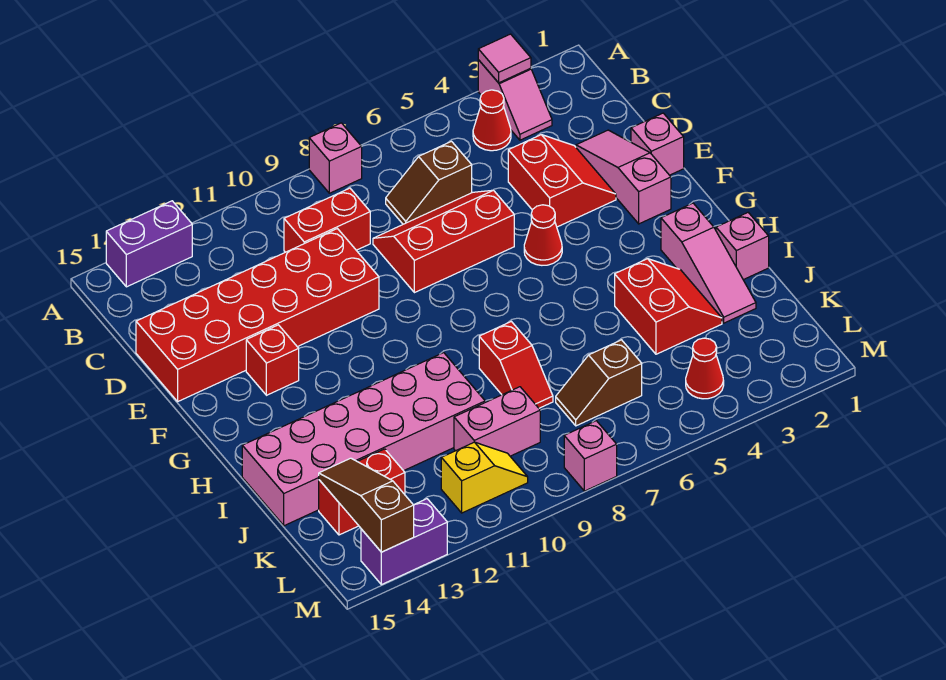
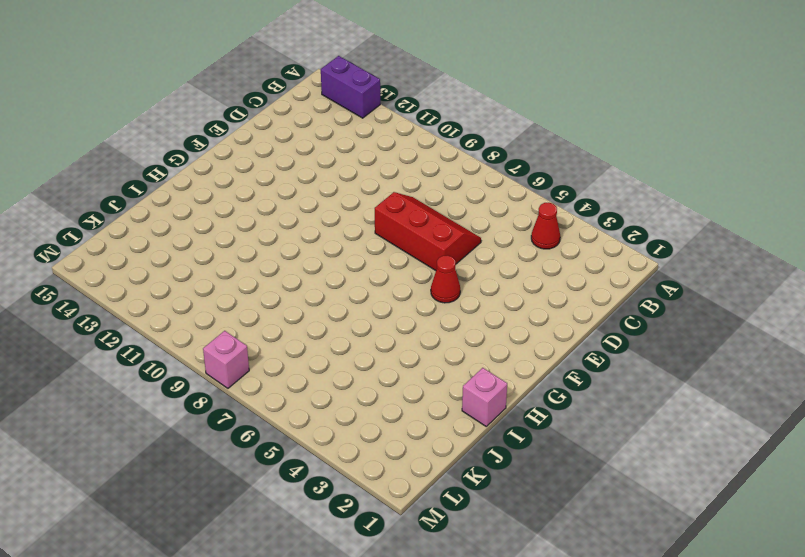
none -> pink 1x2 slope [478,60,552,140]
none -> pink 1x1 brick [309,123,362,193]
none -> brown 1x2 slope [386,141,472,224]

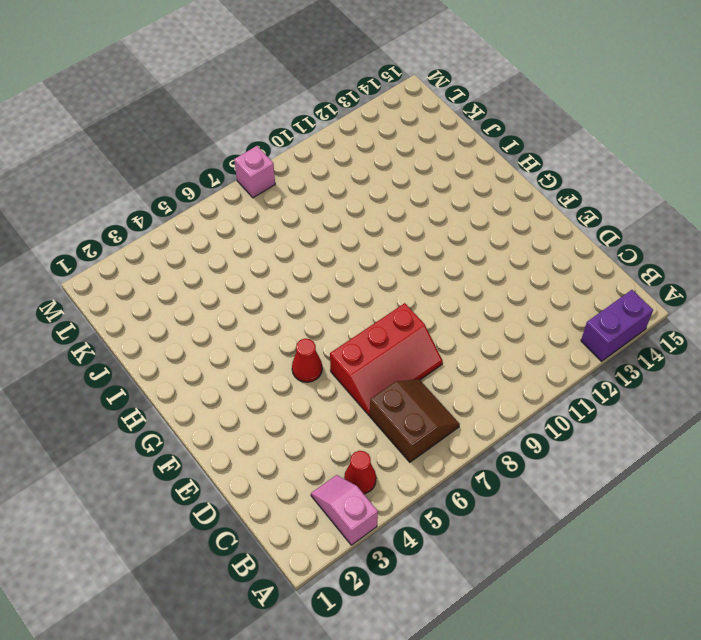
brown 2x2 slope [370,379,460,462] -> brown 1x2 slope [386,141,472,224]
none -> pink 1x1 brick [309,123,362,193]
none -> red 1x2 brick [284,188,370,252]
none -> pink 1x3 slope [576,130,671,224]

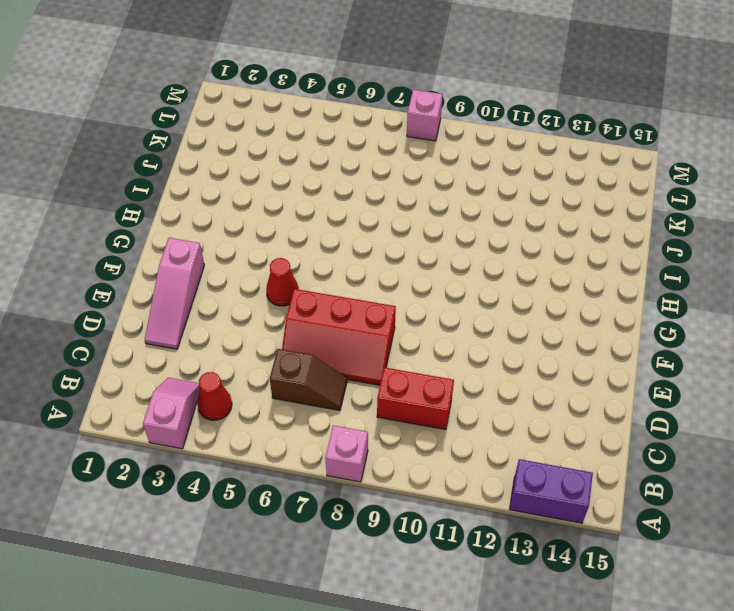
none -> red 2x2 slope [508,135,616,227]
none -> red 2x6 brick [136,229,379,401]
none -> pink 1x1 brick [631,113,684,175]

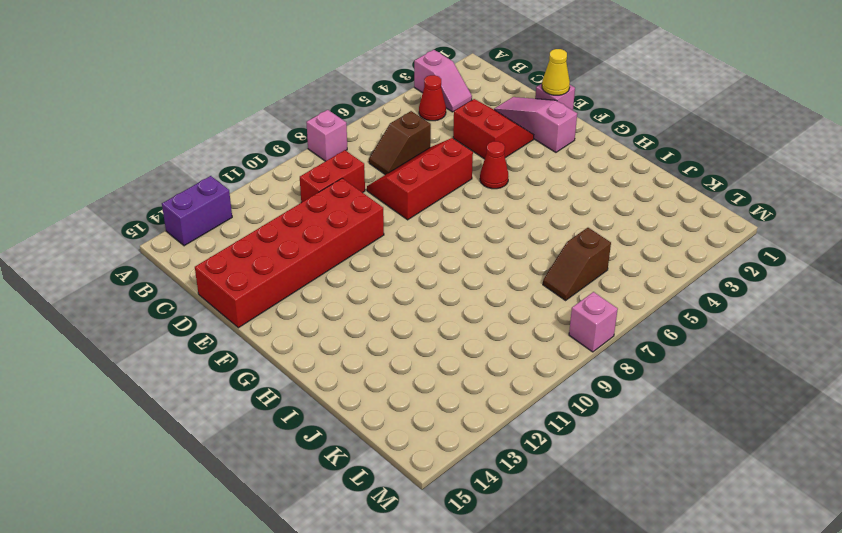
yellow 1x1 cone [542,49,570,95] -> none
none -> red 1x1 brick [246,325,299,395]
none -> pink 1x3 slope [661,203,756,323]
none -> pink 1x1 brick [716,213,769,280]

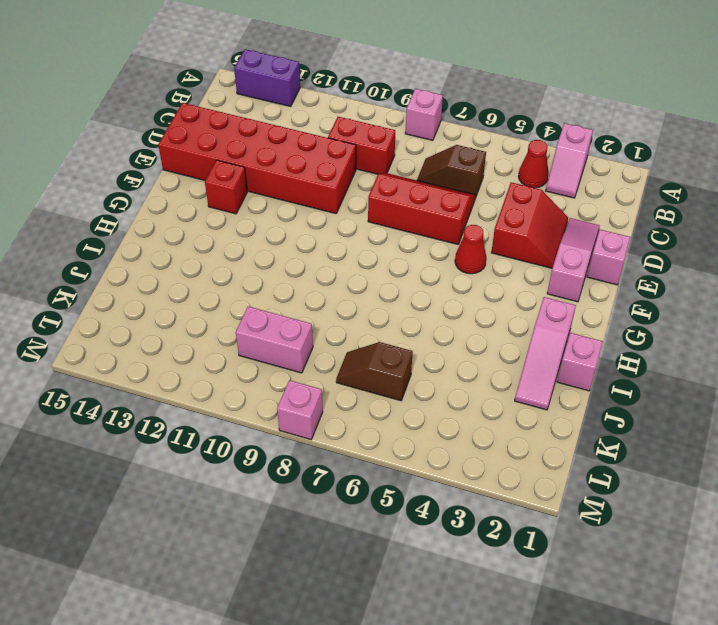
none -> red 2x2 slope [615,259,722,354]
none -> red 1x2 slope [479,321,553,408]
none -> pink 2x6 brick [242,353,485,526]

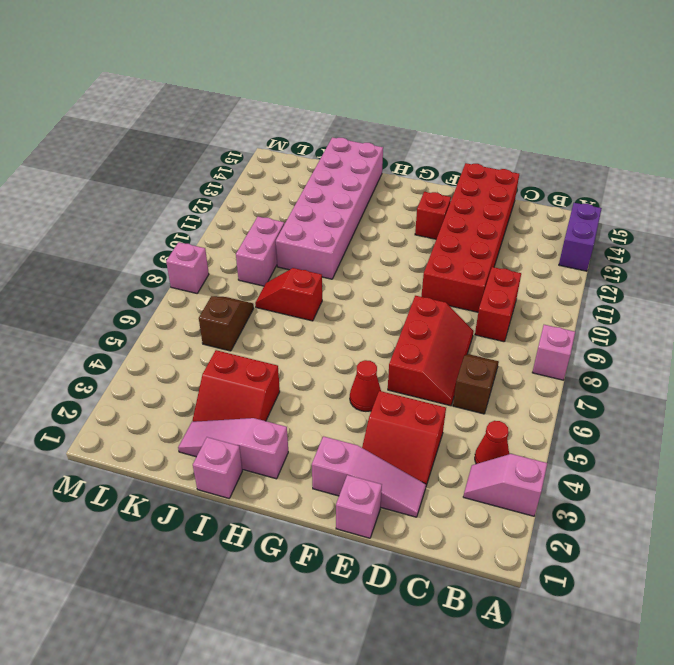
none -> red 1x2 brick [319,449,405,535]
none -> red 1x1 cone [686,338,724,399]
none -> yellow 1x2 slope [441,442,528,513]

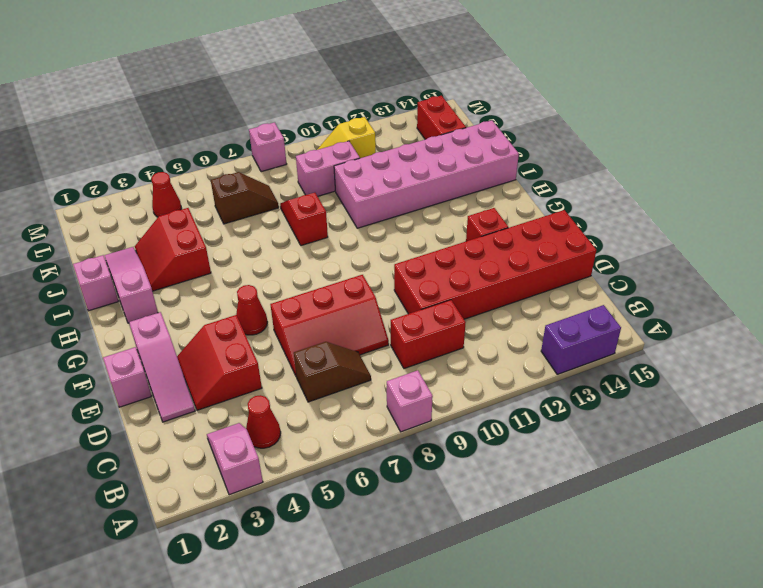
red 1x2 brick [417,96,466,139] -> red 1x2 brick turned to [319,449,405,535]
none -> purple 1x2 brick [361,499,447,585]
none -> pink 1x1 tile [478,34,531,83]
none -> brown 1x3 slope [319,458,414,552]

